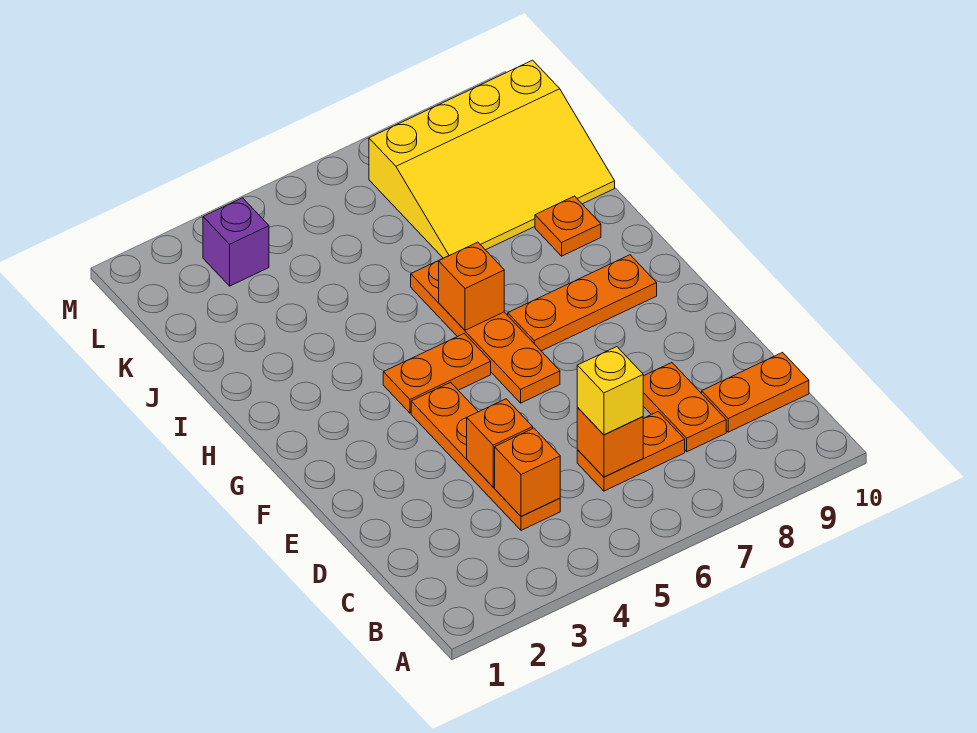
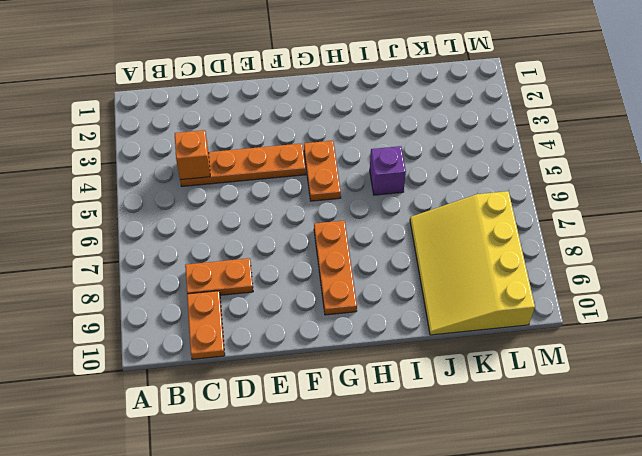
purple 1x1 brick [370,146,406,195] -> purple 1x1 brick moved to [203,198,269,286]
none -> orange 1x2 plate [577,412,685,491]
none -> orange 1x4 plate [411,261,560,403]
none -> orange 1x1 plate [535,196,601,256]

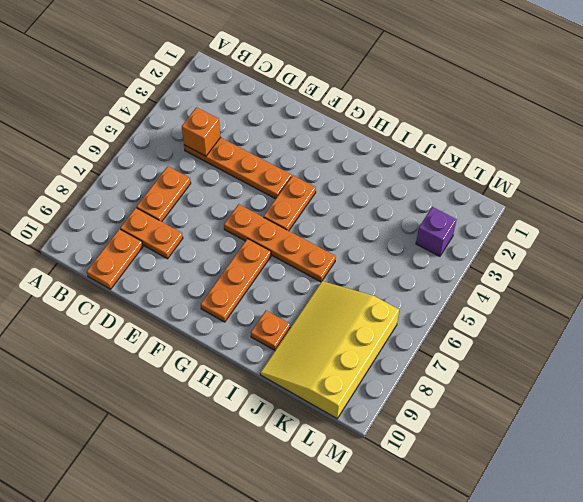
none -> orange 1x1 brick [577,408,643,477]
none -> orange 1x1 brick [467,399,533,487]
none -> orange 1x1 brick [439,242,504,330]

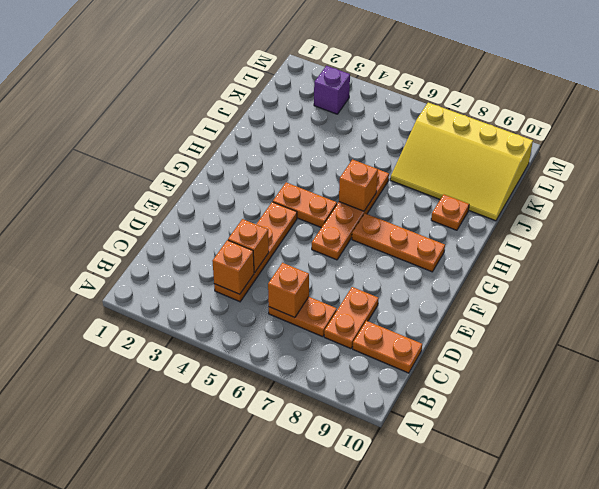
none -> yellow 1x1 brick [577,347,643,435]

